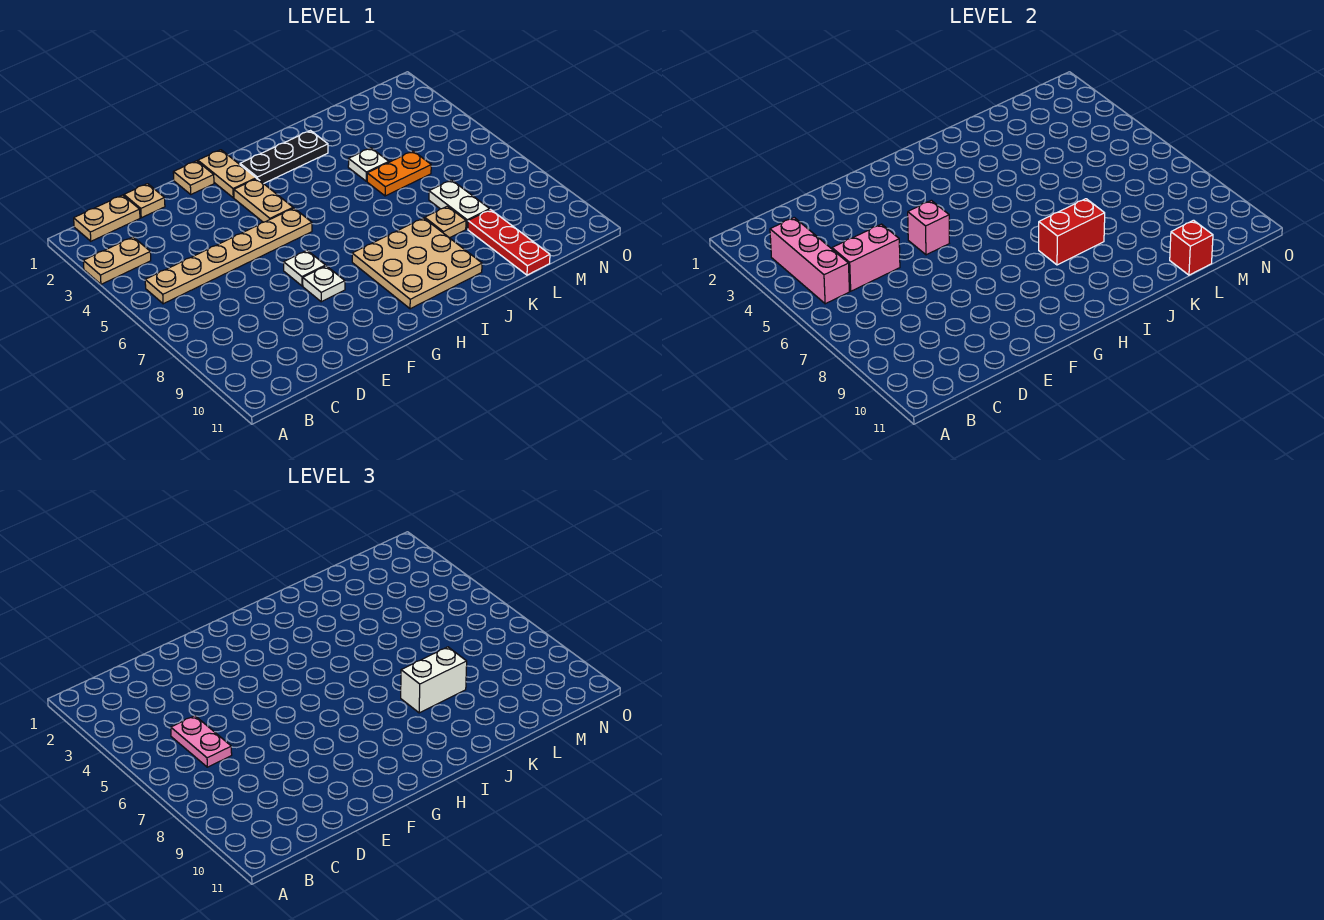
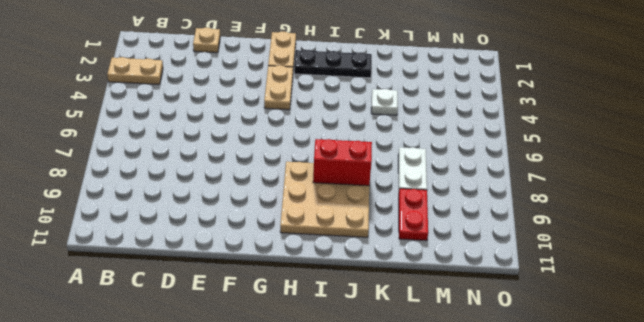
red 1x2 plate [399,189,428,241] -> red 1x3 plate [468,210,550,275]
none -> tan 1x2 plate [74,195,140,241]
none -> tan 1x6 plate [145,208,312,304]
none -> tan 1x1 plate [173,161,214,194]

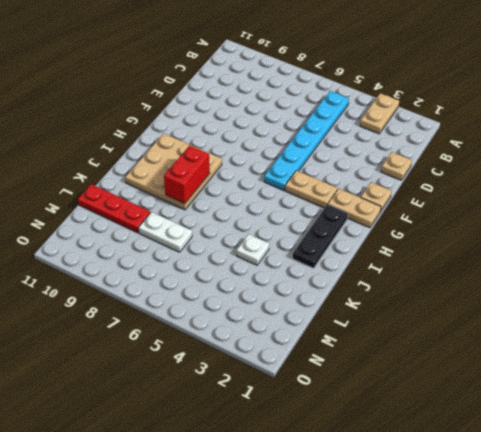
cyan 1x6 plate [264,91,349,190] -> tan 1x6 plate [145,208,312,304]
none -> tan 1x2 plate [74,195,140,241]
none -> white 1x1 plate [284,250,325,286]
none -> white 1x1 plate [303,266,345,302]

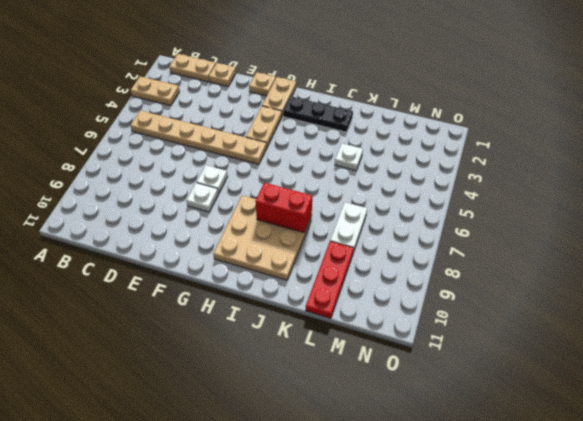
none -> orange 1x2 plate [367,151,431,196]
none -> tan 1x1 plate [425,206,466,238]
none -> pink 1x3 brick [770,218,849,304]

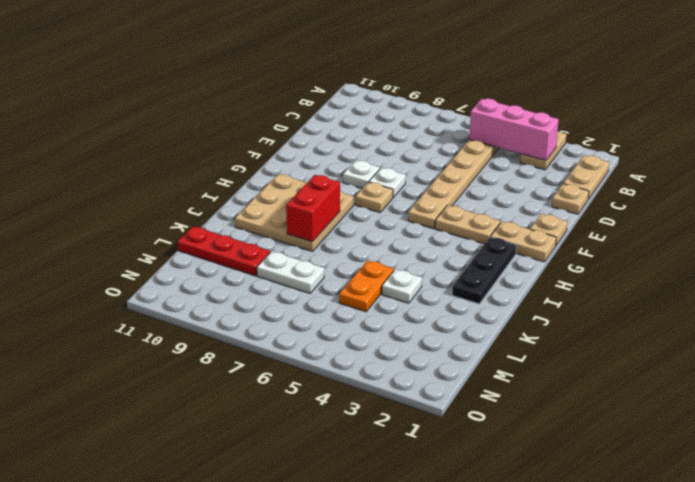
tan 1x1 plate [356,182,393,212] -> tan 1x1 plate moved to [425,206,466,238]
none -> pink 1x2 brick [832,224,900,291]
none -> pink 1x1 brick [908,200,949,255]
none -> red 1x1 brick [1170,220,1213,275]

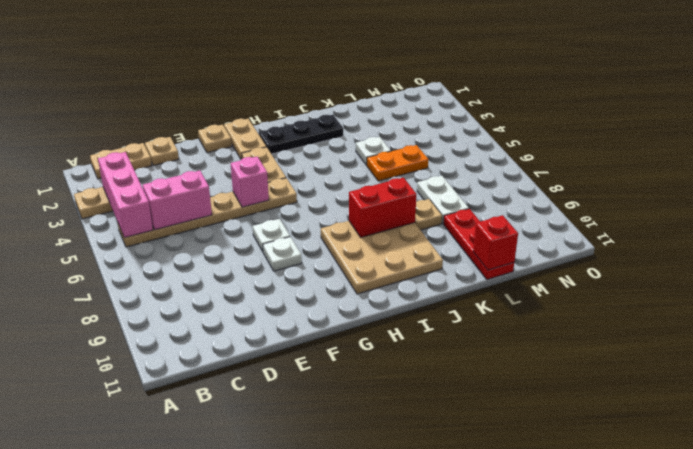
none -> pink 1x2 plate [171,716,232,767]
none -> white 1x2 brick [401,647,467,713]

